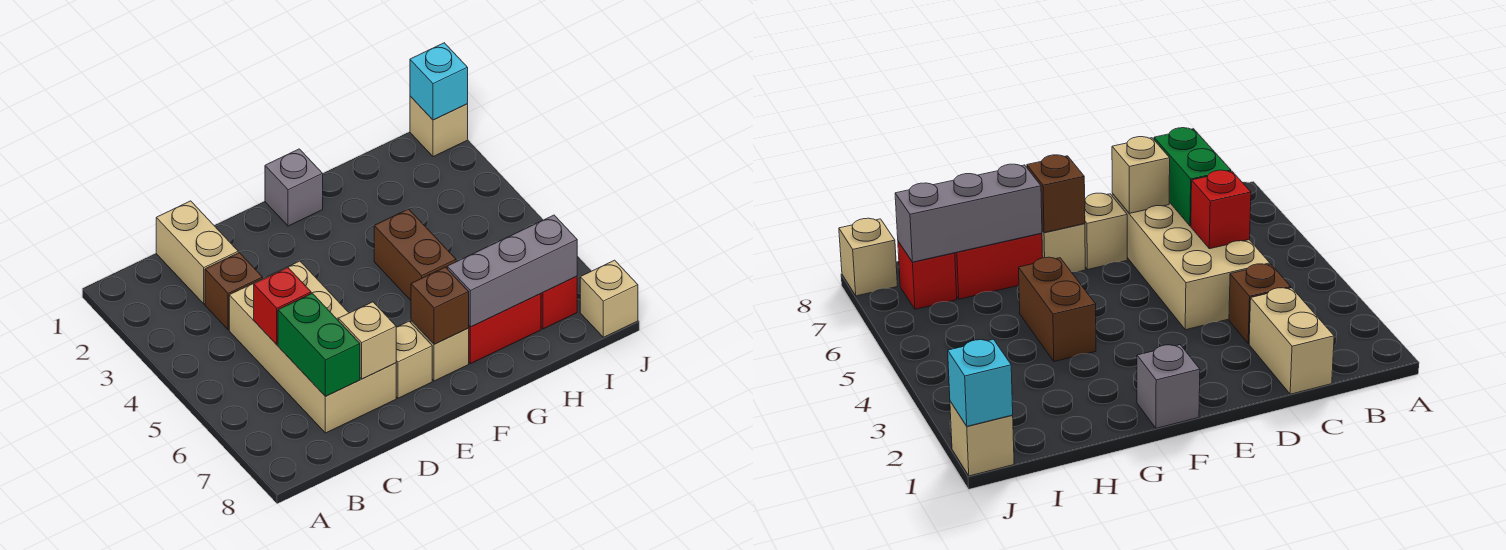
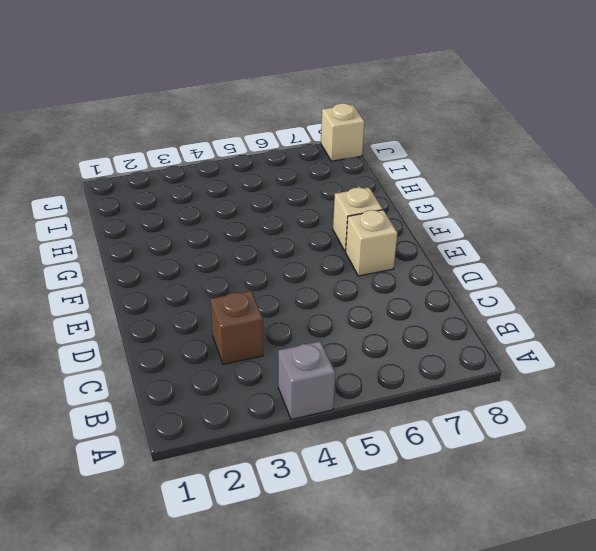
grey 1x1 brick [278,341,335,420] -> grey 1x1 brick moved to [265,149,323,226]
none -> tan 1x2 brick [156,201,238,304]
none -> tan 2x4 brick [229,261,396,433]
none -> brown 1x2 brick [374,209,456,300]

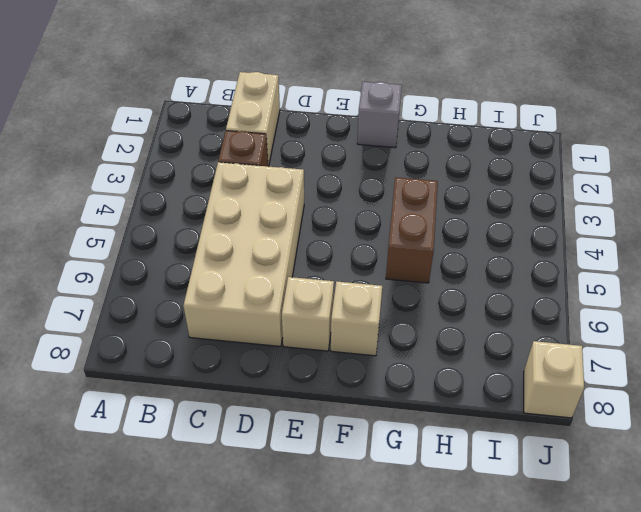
none -> red 1x2 brick [469,294,541,364]
none -> red 1x1 brick [541,276,577,329]
none -> tan 1x1 brick [410,96,468,157]

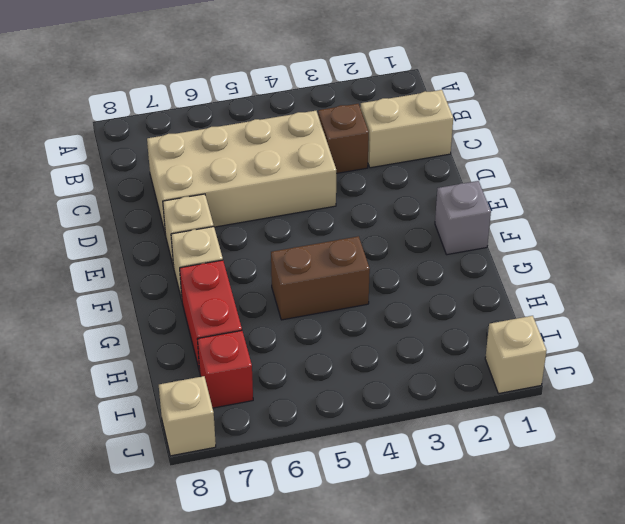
none -> red 1x1 brick [254,268,311,345]
none -> green 1x2 brick [278,293,360,397]
none -> tan 1x1 brick [339,302,396,379]

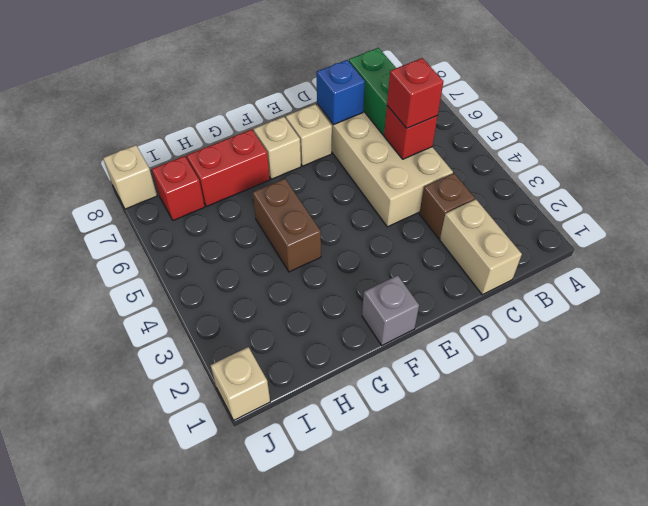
red 1x1 brick [387,58,443,128] -> none
blue 1x1 brick [317,60,365,125] -> tan 1x1 brick [339,302,396,379]
none -> brown 1x1 brick [411,267,469,344]
none -> grey 1x3 brick [447,215,577,327]
none -> cyan 1x1 brick [410,43,468,120]

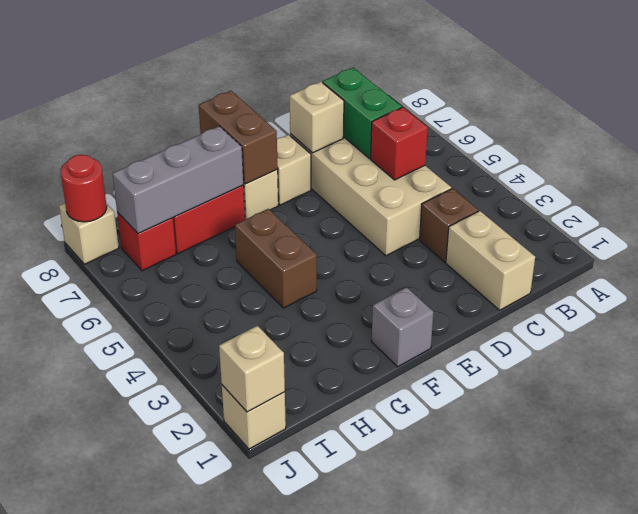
brown 1x2 brick [199,91,278,184] -> brown 1x1 brick [411,267,469,344]
tan 1x1 brick [219,326,285,412] -> cyan 1x1 brick [410,43,468,120]
red 1x1 round brick [61,155,107,222] -> none

